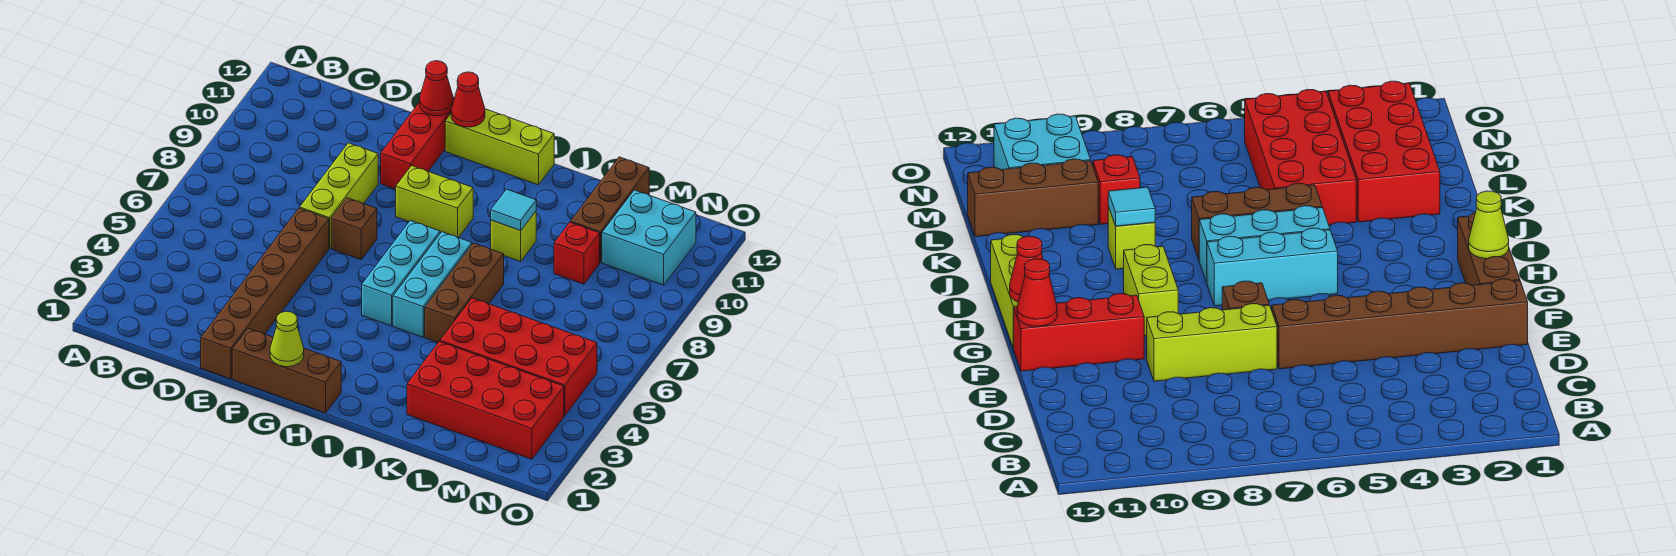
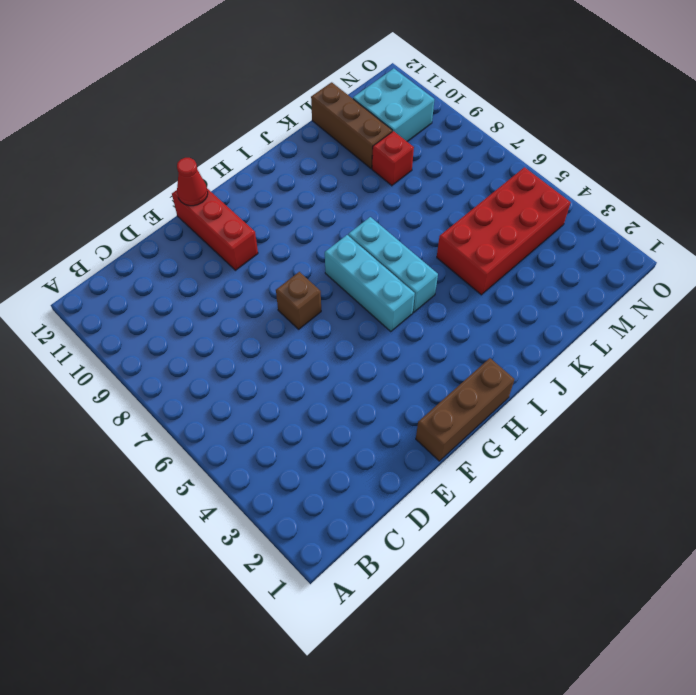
none -> brown 1x6 brick [201,208,329,379]
none -> lime 1x3 brick [300,143,378,248]
none -> lime 1x2 brick [396,166,473,238]

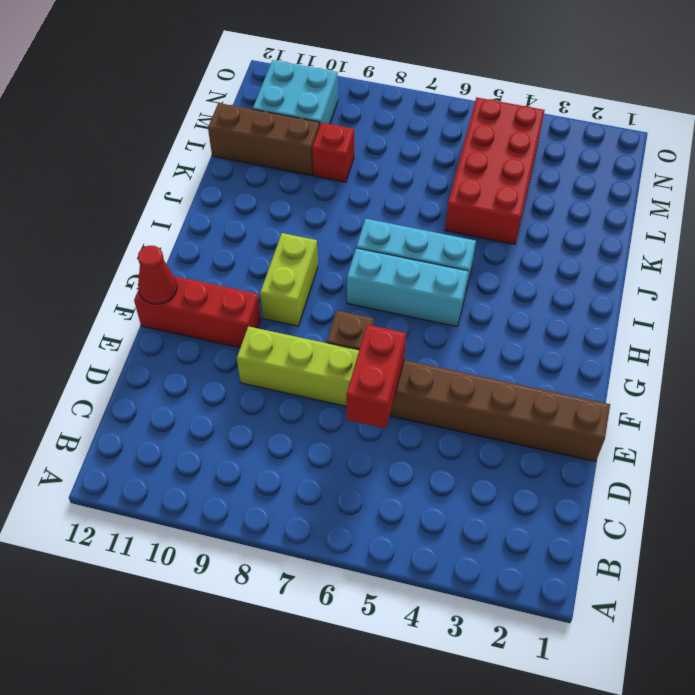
red 1x2 brick [346,325,406,429] -> none
none -> brown 1x3 brick [232,328,341,413]
none -> lime 1x3 brick [445,109,554,185]
none -> brown 1x3 brick [425,243,504,343]

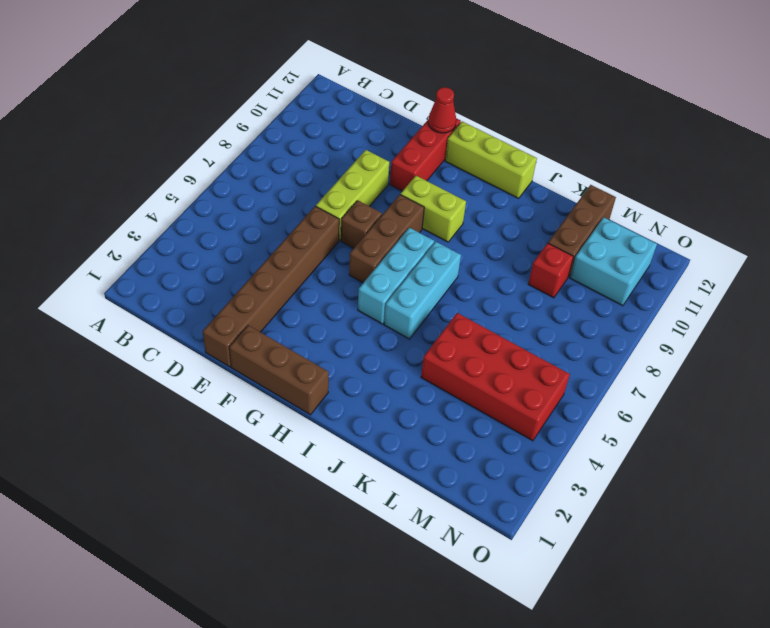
brown 1x3 brick [349,195,424,283] -> brown 1x3 brick moved to [425,243,504,343]
none -> lime 1x1 brick [491,211,536,261]
none -> red 2x4 brick [407,341,564,459]
none -> lime 1x1 cone [270,311,304,367]

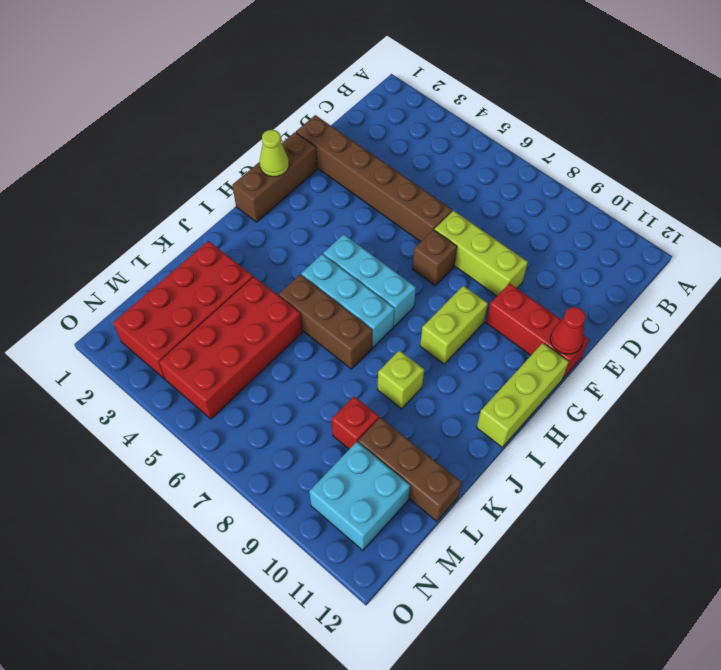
none -> red 1x1 cone [451,72,485,127]
none -> cyan 1x1 tile [491,189,536,231]

